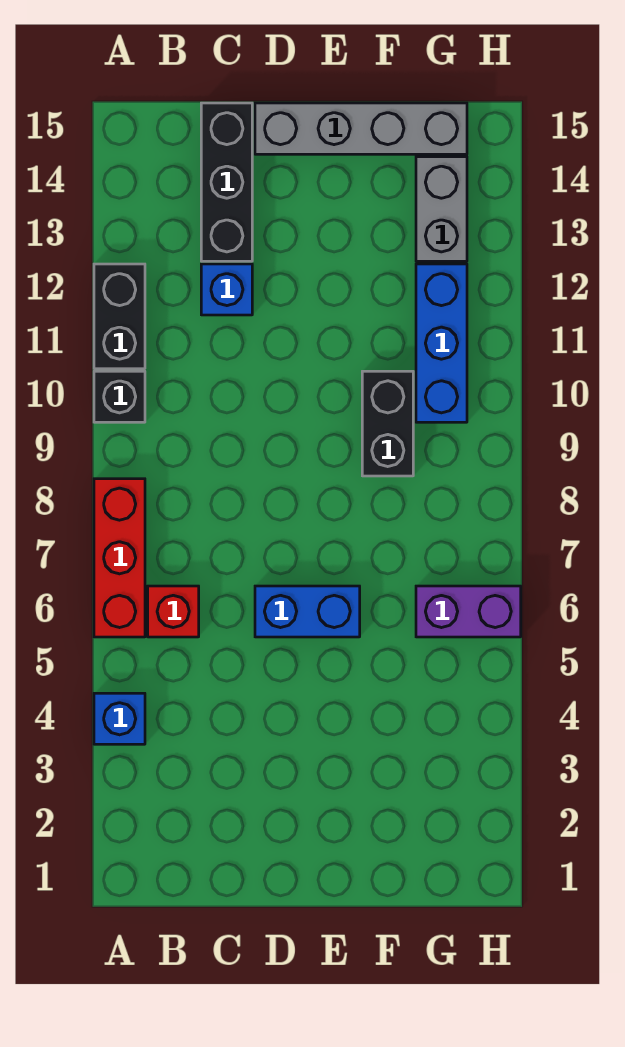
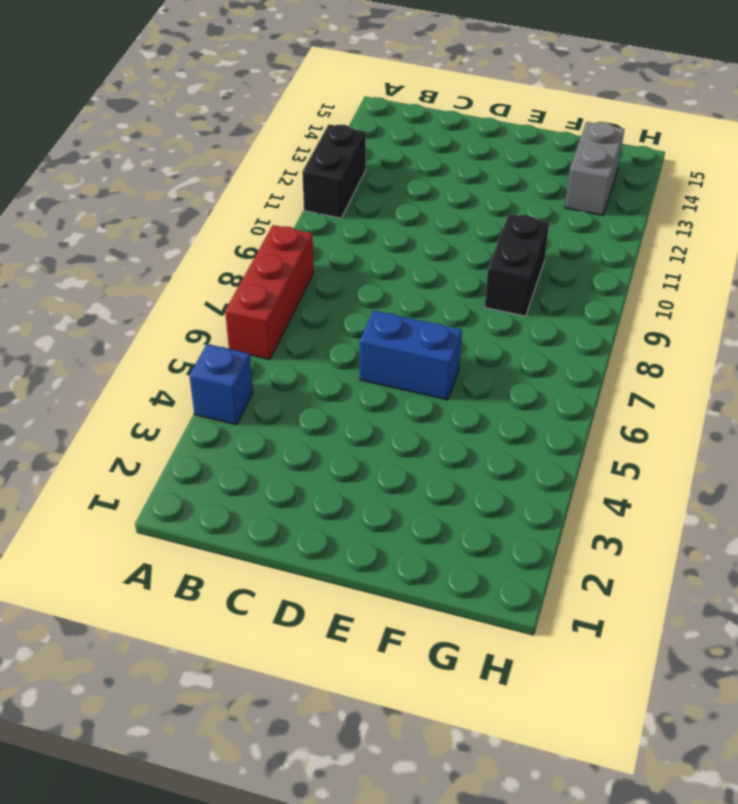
none -> black 1x1 brick [94,371,145,422]
none -> red 1x1 brick [148,586,199,637]
none -> blue 1x1 brick [201,264,252,315]

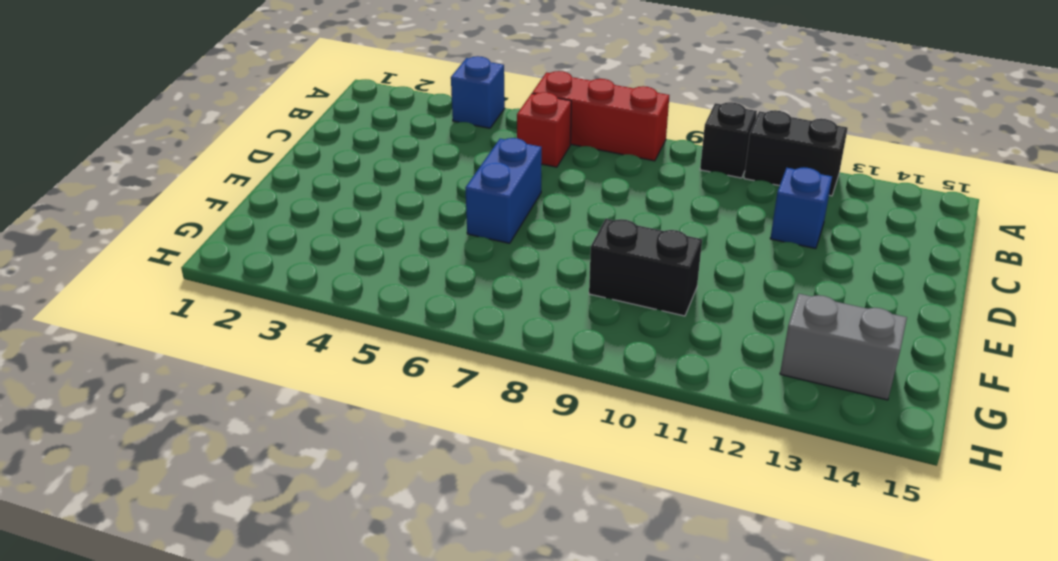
none -> black 1x3 brick [201,103,252,261]
none -> grey 1x4 brick [255,103,467,154]
none -> purple 1x2 brick [416,586,521,637]

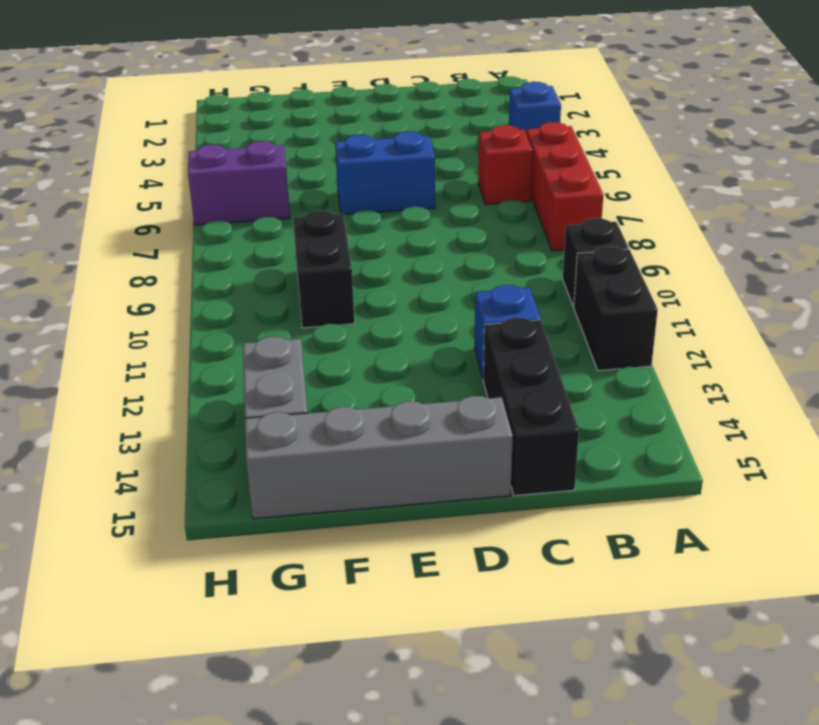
none -> blue 1x3 brick [416,264,467,422]

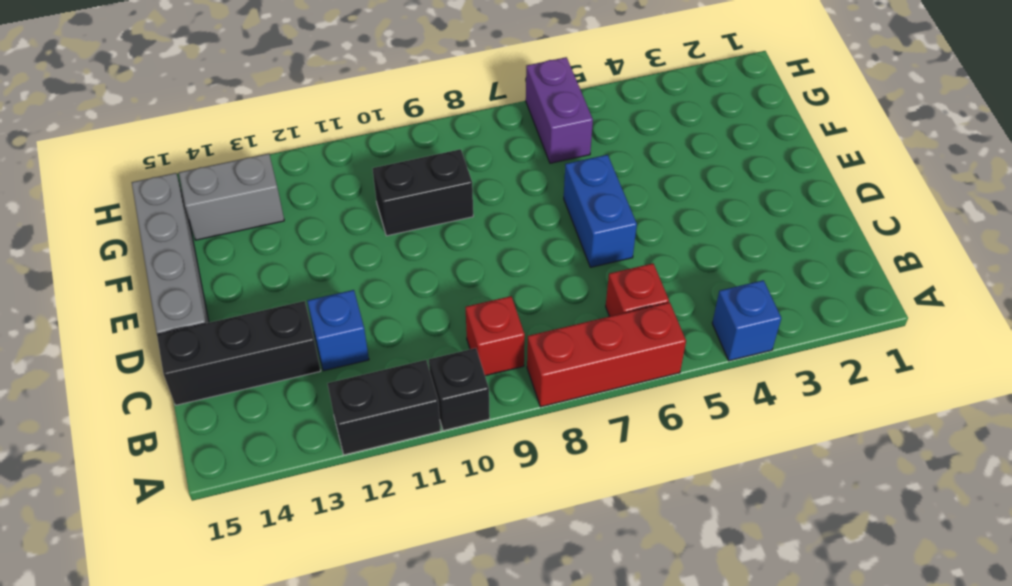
red 1x1 brick [466,296,525,376] -> none
none -> blue 1x3 brick [416,264,467,422]

